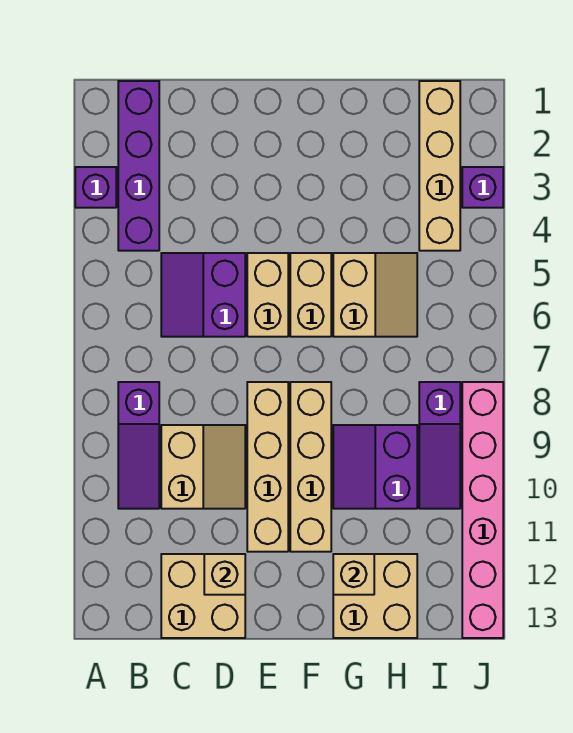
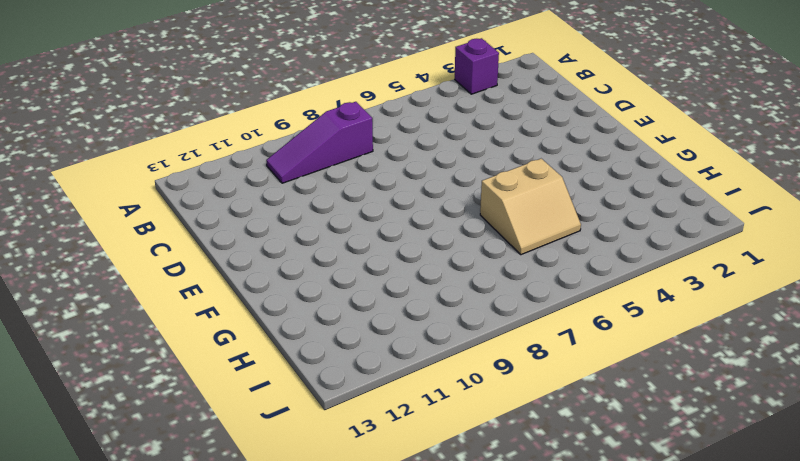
none -> purple 1x4 brick [118,81,159,251]
none -> purple 2x2 slope [161,253,245,337]
none -> tan 2x2 slope [161,425,245,509]

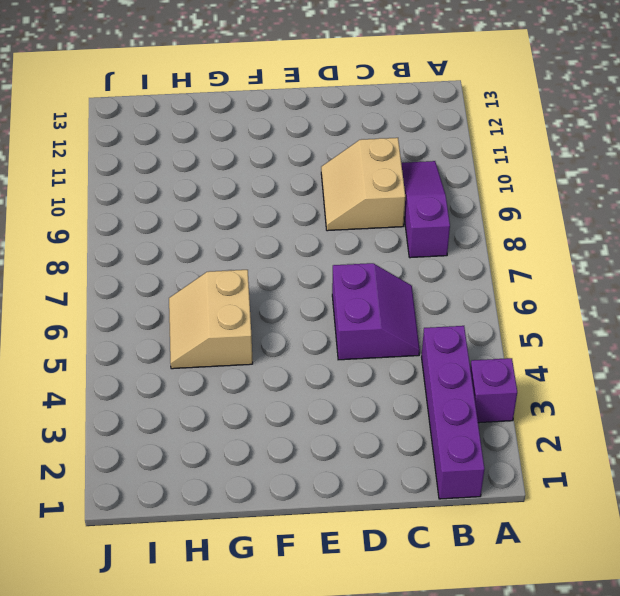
none -> tan 2x2 brick [161,554,245,638]
none -> tan 1x2 brick [247,253,288,337]
none -> tan 1x4 brick [247,382,288,552]

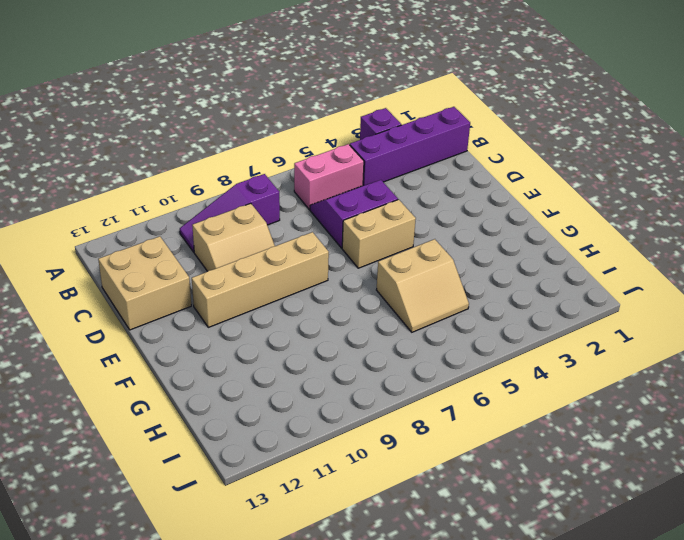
pink 1x2 brick [294,144,364,209] -> none
none -> tan 1x2 brick [290,253,331,337]
none -> tan 1x4 brick [290,382,331,552]
none -> purple 2x2 slope [333,425,417,509]

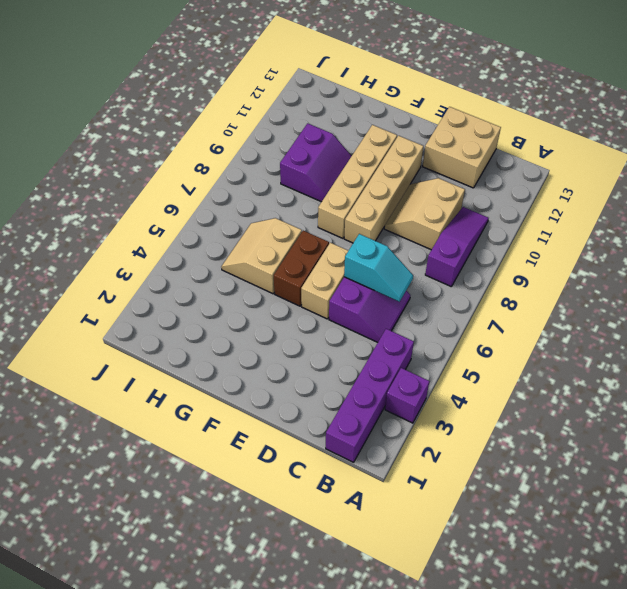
cyan 1x2 slope [344,234,413,302] -> none
brown 1x2 brick [274,231,329,306] -> tan 1x2 brick [290,253,331,337]
none -> tan 2x2 brick [333,554,417,638]
none -> tan 1x4 brick [419,81,460,251]
none -> purple 1x3 slope [419,382,460,509]

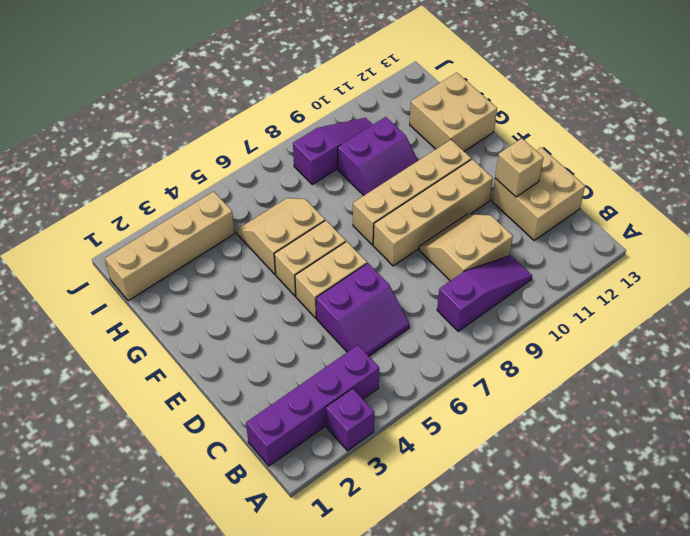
none -> purple 1x1 brick [462,167,503,208]
none -> pink 1x6 brick [462,382,503,638]
none -> tan 1x1 brick [333,554,374,595]

